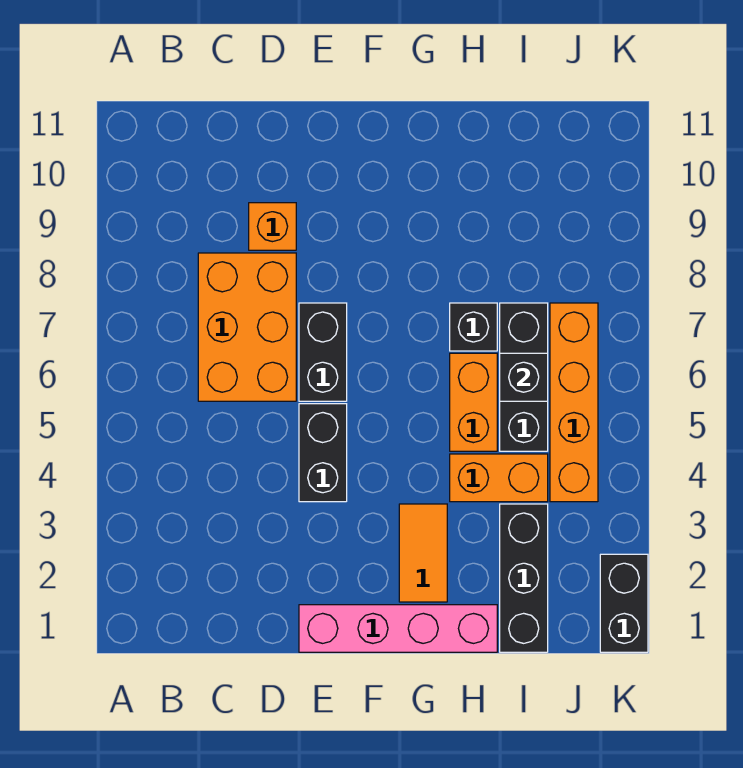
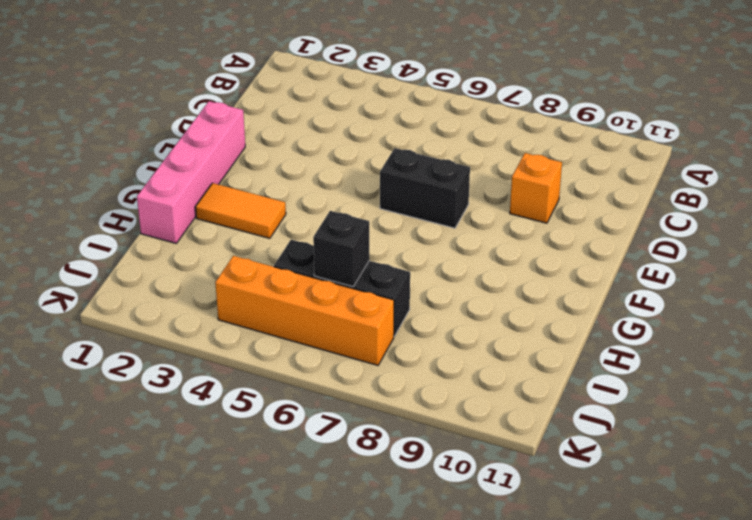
none -> orange 2x3 brick [198,253,296,401]
none -> black 1x2 brick [299,404,347,502]
none -> orange 1x2 brick [450,454,548,502]

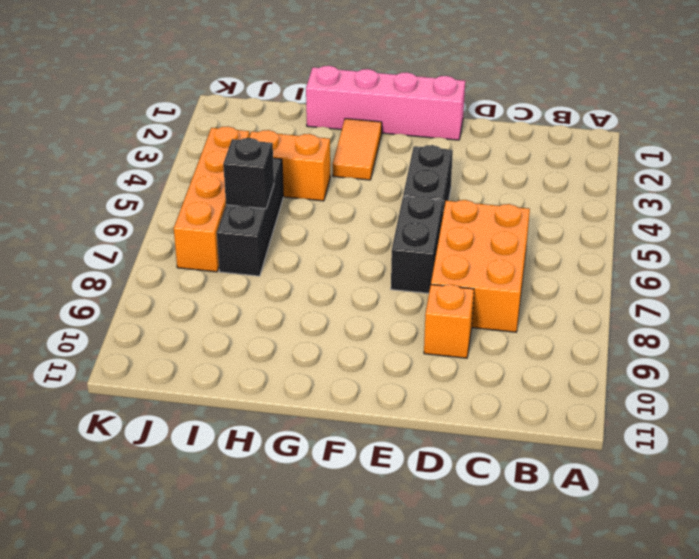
none -> orange 1x2 brick [450,353,497,451]
none -> black 1x1 brick [450,303,497,351]
none -> black 1x3 brick [500,504,548,652]

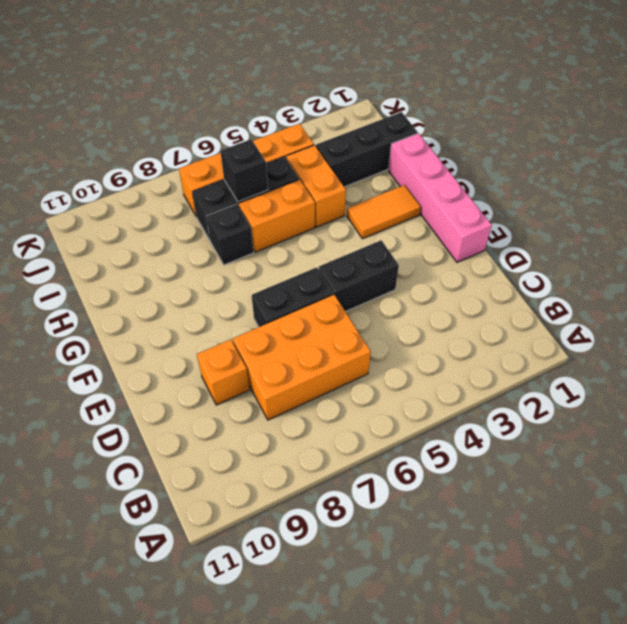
none -> black 1x2 brick [600,554,648,652]

